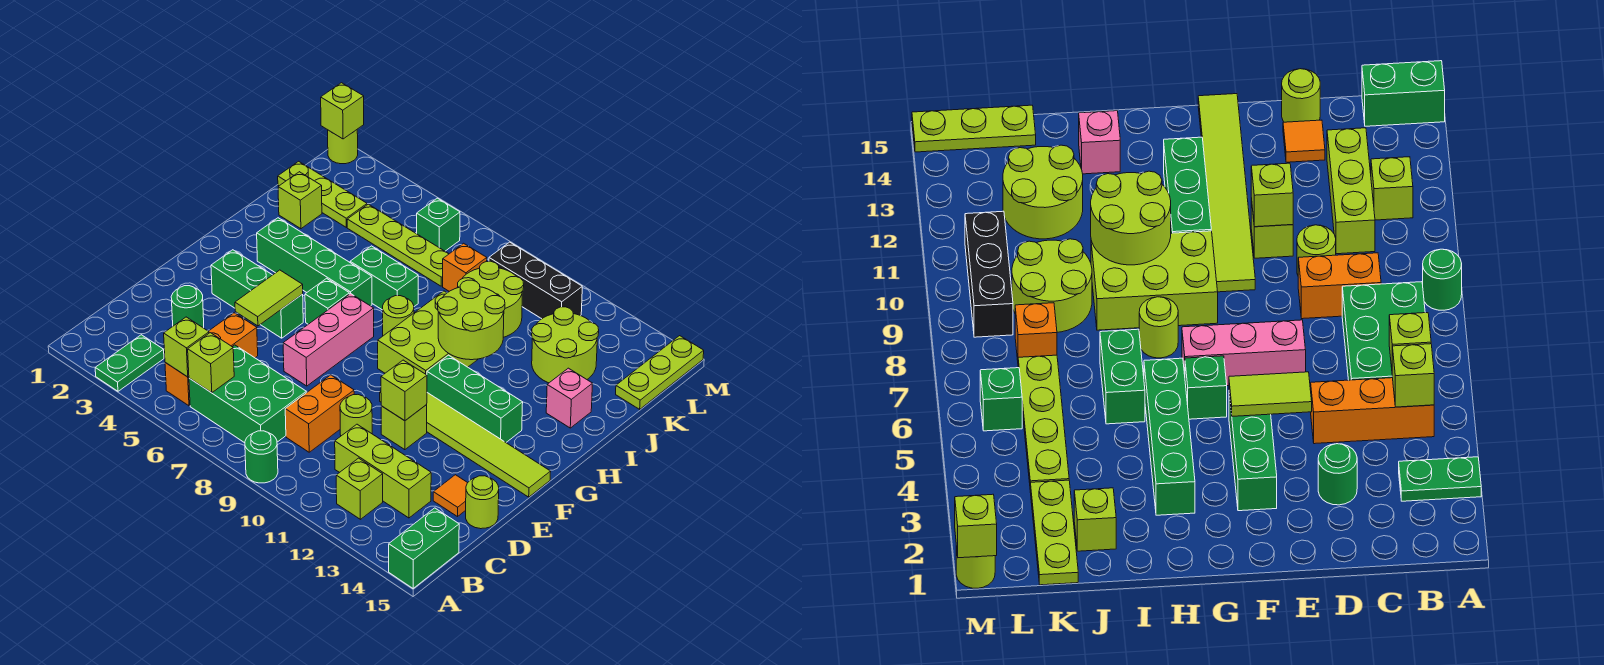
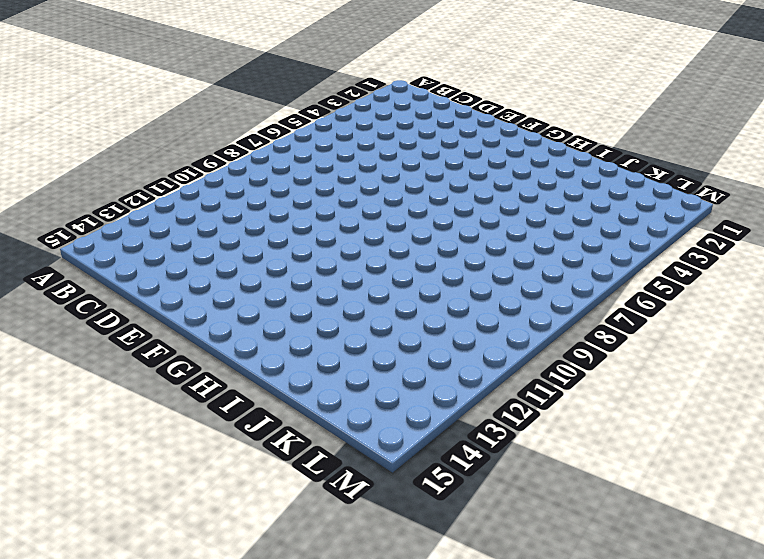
none -> green 1x2 plate [95,335,164,391]
none -> green 1x1 round brick [245,431,278,483]
none -> green 1x2 brick [389,508,459,588]
none -> orange 1x3 brick [165,313,258,406]

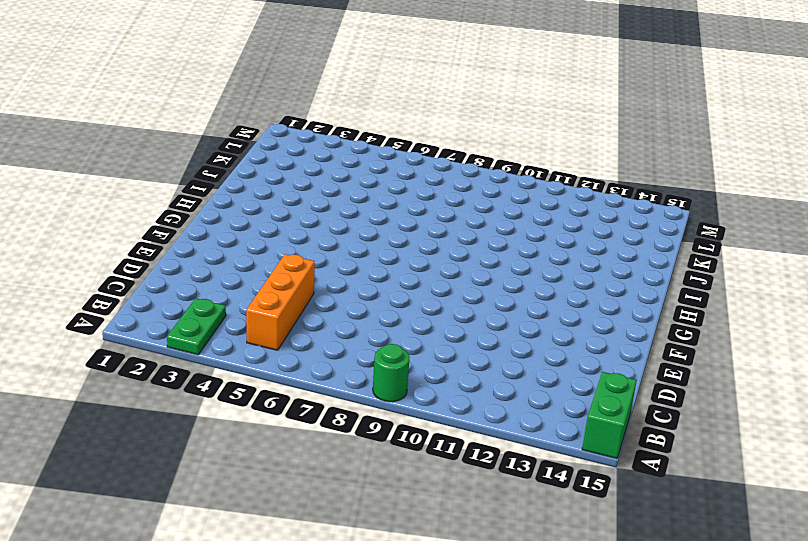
none -> green 2x3 brick [189,345,306,443]
none -> lime 1x1 brick [336,458,383,519]
none -> orange 1x2 brick [285,375,354,452]
none -> lime 1x3 brick [335,424,431,518]

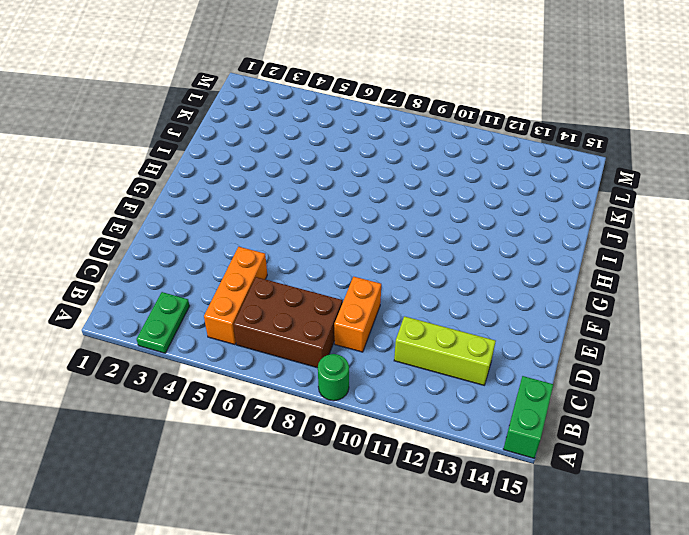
brown 2x3 brick [233,277,342,368] -> green 2x3 brick [189,345,306,443]
none -> lime 1x1 brick [336,458,383,519]
none -> green 1x1 round brick [171,286,204,328]
none -> lime 1x1 round brick [340,395,372,436]
none -> orange 1x1 tile [433,475,467,517]

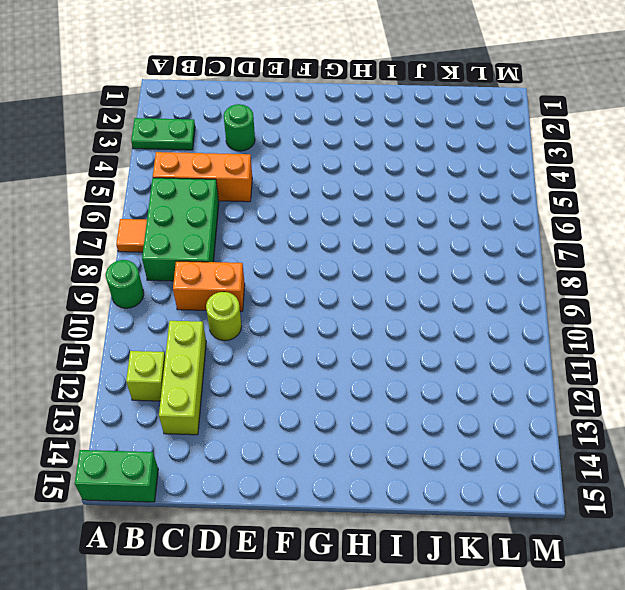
orange 1x1 tile [116,219,147,252] -> orange 1x1 tile moved to [433,475,467,517]
none -> lime 1x1 round brick [466,476,499,529]
none -> pink 1x3 brick [283,294,374,386]
none -> lime 1x1 brick [381,405,427,450]
none -> green 1x3 brick [211,250,303,338]

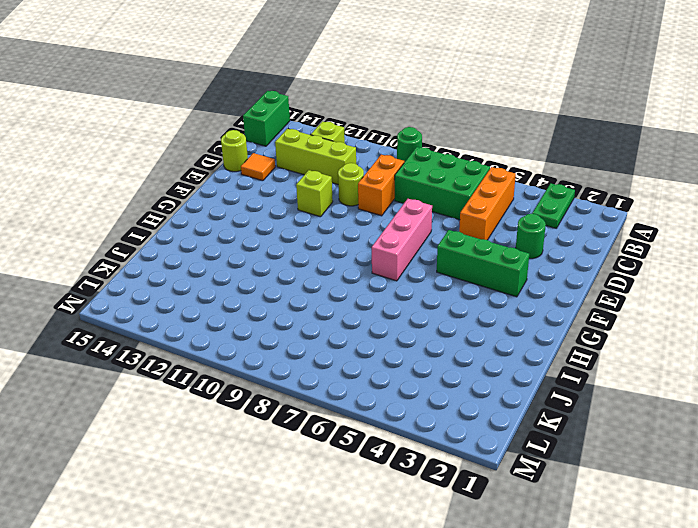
none -> lime 1x6 tile [380,391,551,497]
none -> green 1x1 brick [305,278,349,324]
none -> lime 2x3 brick [378,291,478,375]
none -> green 1x3 brick [427,355,523,442]

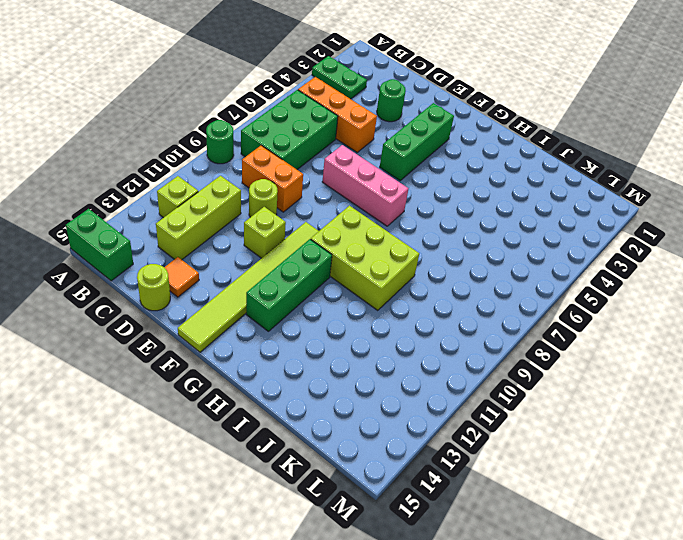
none -> green 1x1 brick [305,278,349,324]
none -> green 1x4 brick [257,218,372,306]
none -> lime 1x1 round brick [383,296,414,336]
none -> green 1x2 brick [350,246,418,310]

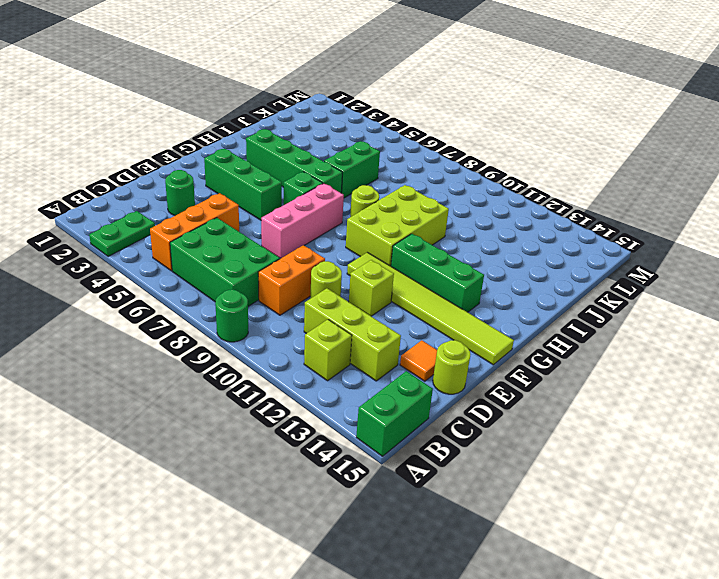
green 1x2 brick [324,141,380,198] -> green 1x2 brick turned to [350,246,418,310]
none -> pink 1x1 brick [546,368,593,428]
none -> lime 1x1 brick [278,172,322,229]
none -> lime 2x2 round brick [457,261,524,337]
none -> lime 2x2 round brick [532,307,599,383]

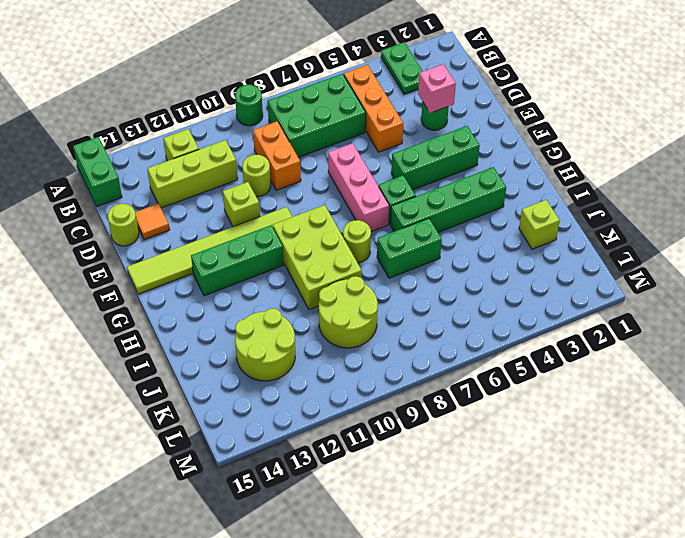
pink 1x1 brick [418,64,456,113] -> pink 1x1 brick moved to [546,368,593,428]
none -> lime 1x3 plate [278,161,367,227]
none -> lime 1x4 plate [347,204,449,286]
none -> orange 1x1 brick [443,243,487,291]
none -> lime 1x3 plate [616,336,704,409]

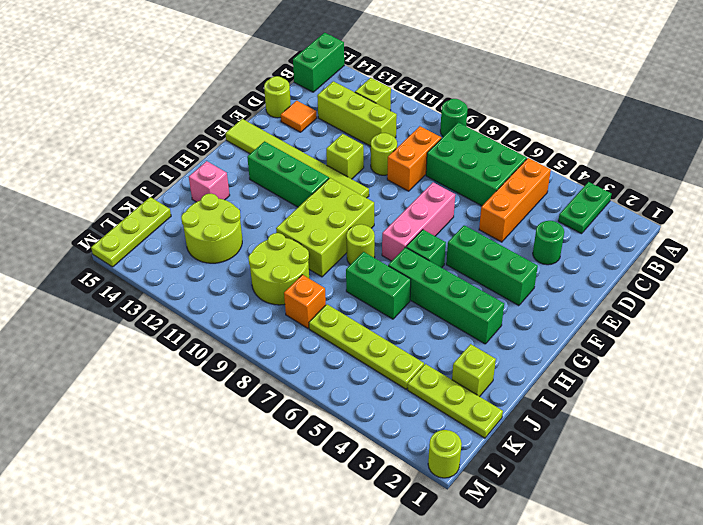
none -> green 1x1 brick [417,198,460,251]
none -> black 1x3 brick [489,242,582,319]
none -> lime 1x1 brick [164,317,209,377]
none -> lime 1x1 brick [188,333,234,393]

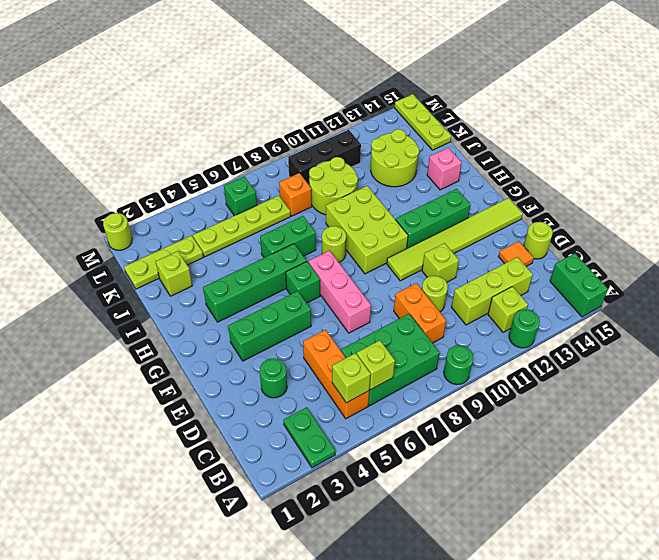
green 1x1 round brick [509,309,540,348] -> none
none -> lime 1x2 tile [235,270,303,326]
none -> lime 1x1 brick [381,360,427,421]
none -> lime 2x2 round brick [438,280,505,360]
none -> lime 1x1 brick [321,83,364,139]

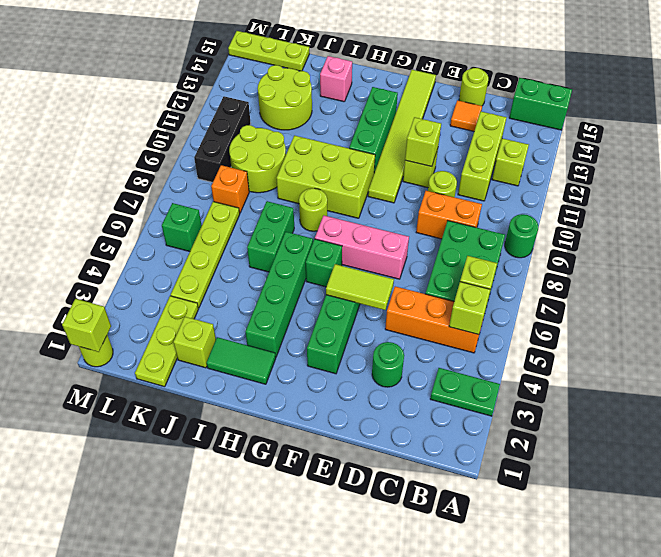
green 1x2 tile [206,337,276,384] -> none
none -> lime 2x2 round brick [438,280,505,360]

